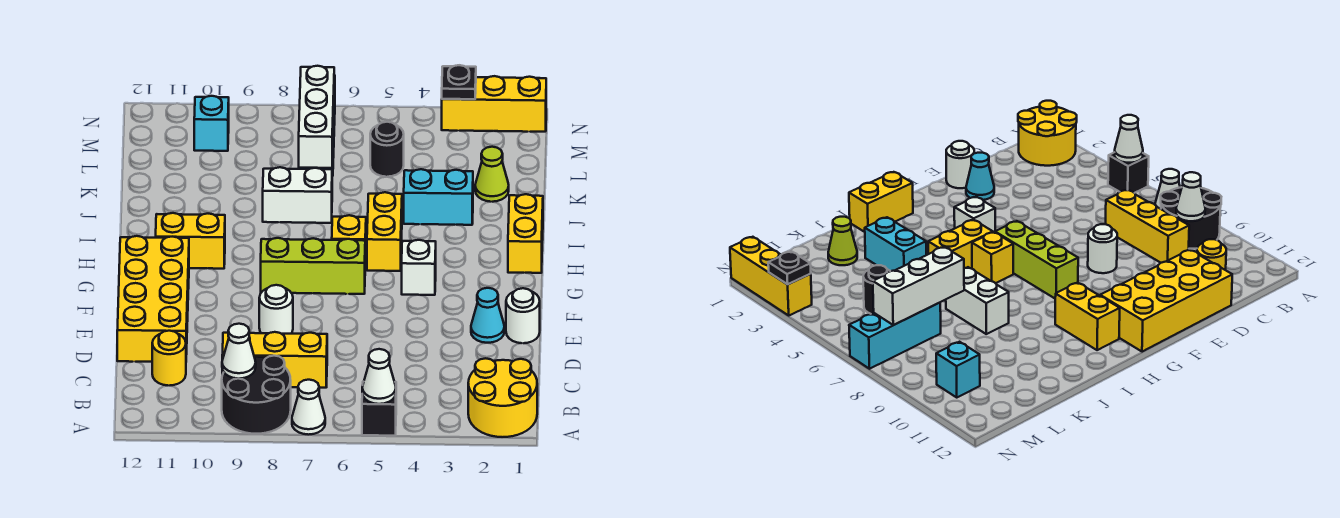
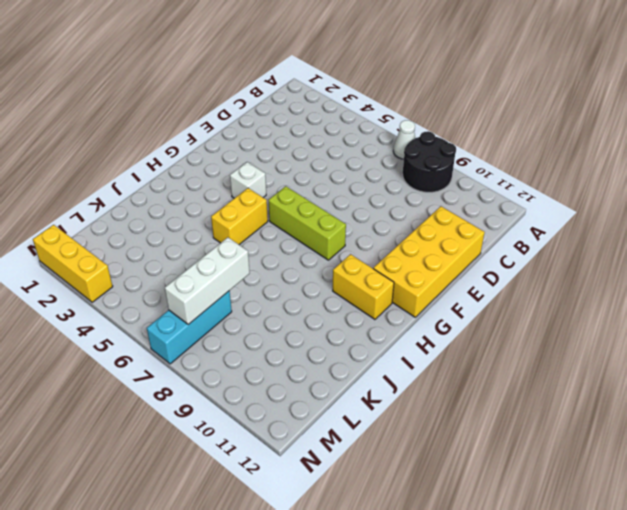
none -> yellow 2x2 round brick [468,358,537,437]
none -> black 1x1 brick [362,382,396,436]
none -> yellow 1x3 brick [222,332,327,388]

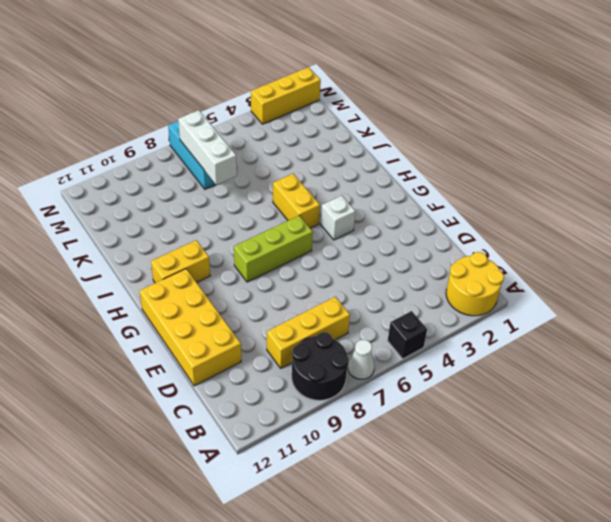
none -> yellow 1x1 round brick [152,331,186,386]
none -> white 1x1 round brick [506,288,540,343]
none -> cyan 1x1 cone [471,288,504,343]

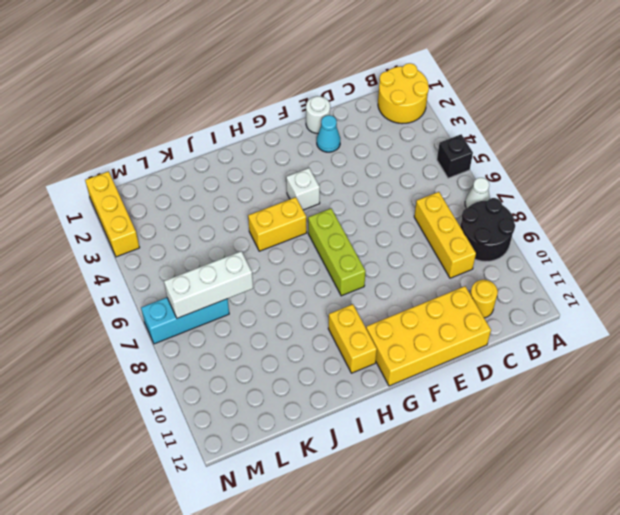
none -> white 1x1 round brick [259,285,293,334]
none -> yellow 1x2 brick [508,194,543,273]
none -> yellow 1x1 brick [332,215,366,264]

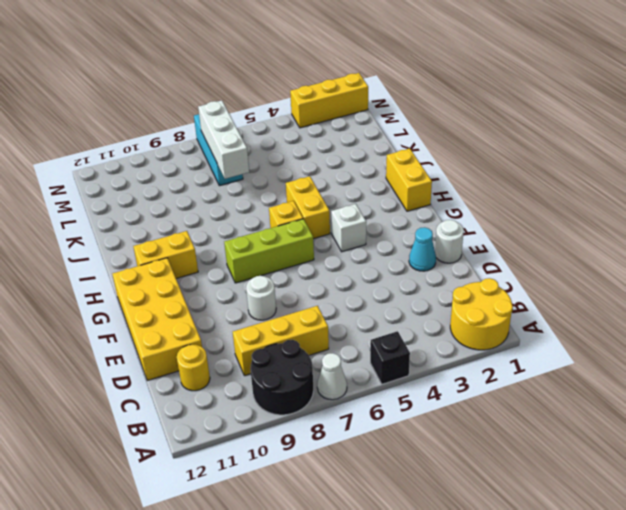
none -> cyan 1x2 brick [404,169,473,225]
none -> white 1x2 brick [263,167,332,223]
none -> lime 1x1 cone [475,147,509,202]

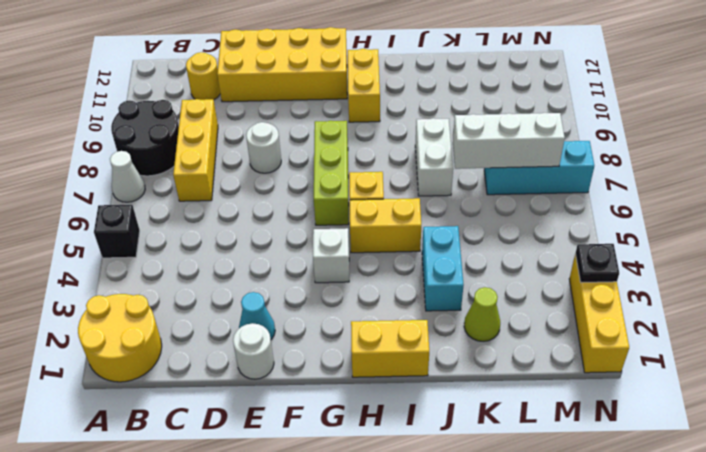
none -> black 1x1 round brick [370,122,404,177]
none -> cyan 1x1 brick [194,96,229,151]
none -> white 1x1 cone [362,349,396,404]

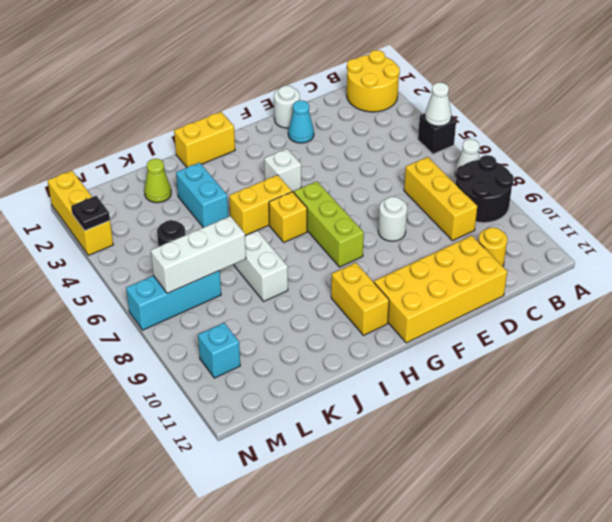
none -> white 1x1 cone [222,324,256,379]

